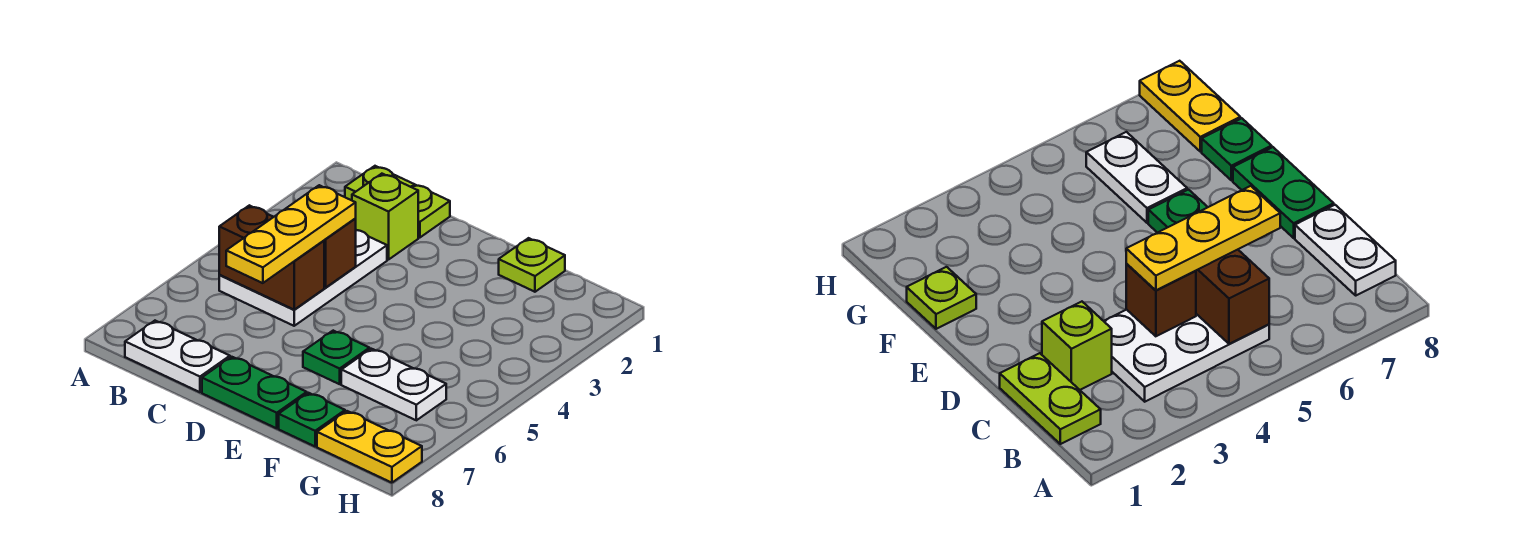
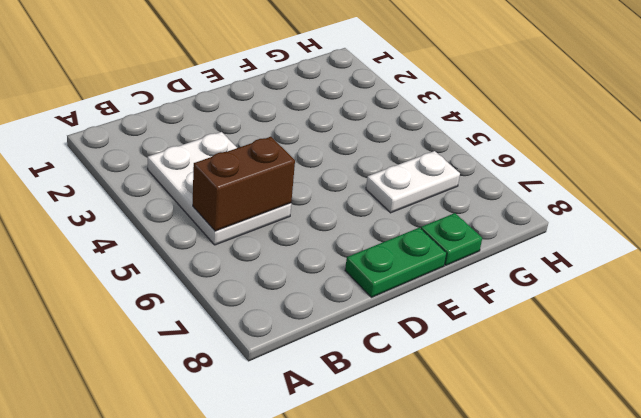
none -> lime 1x2 plate [345,166,450,238]
none -> white 1x2 plate [125,321,230,392]
none -> lime 1x1 brick [352,174,418,260]

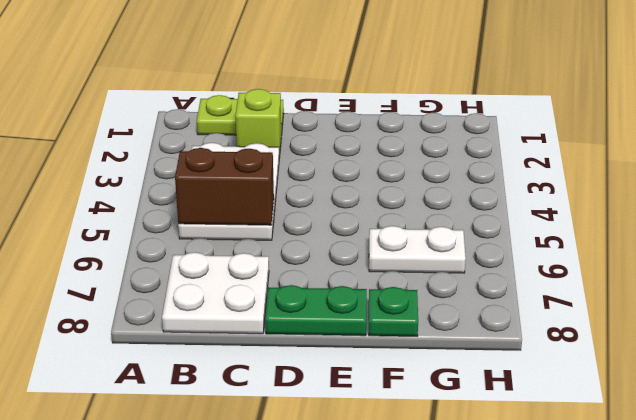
white 2x2 plate [162,252,269,334] -> white 1x2 plate [125,321,230,392]
none -> green 1x1 plate [303,331,370,384]
none -> lime 1x1 plate [499,238,565,292]
none -> yellow 1x2 plate [317,411,422,483]

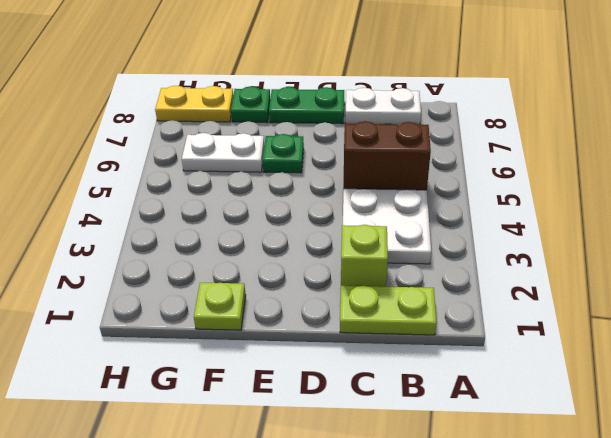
none -> brown 1x1 brick [324,219,356,288]
none -> yellow 1x3 plate [226,185,356,283]

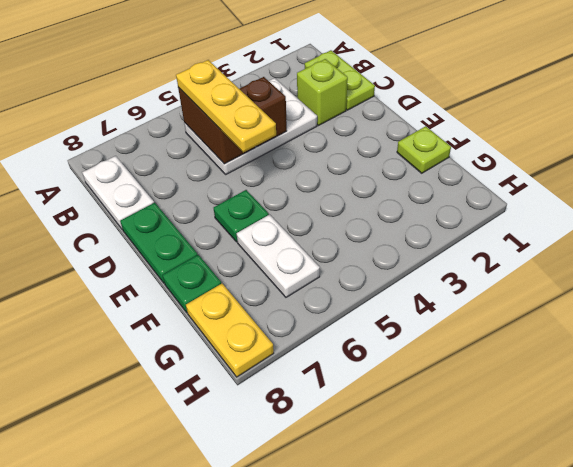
yellow 1x3 plate [176,60,276,152] -> yellow 1x3 plate turned to [226,185,356,283]

